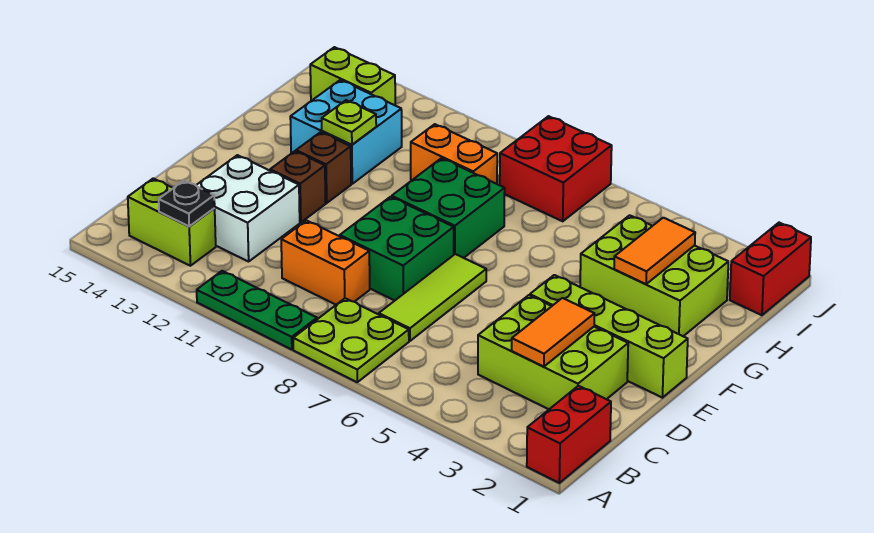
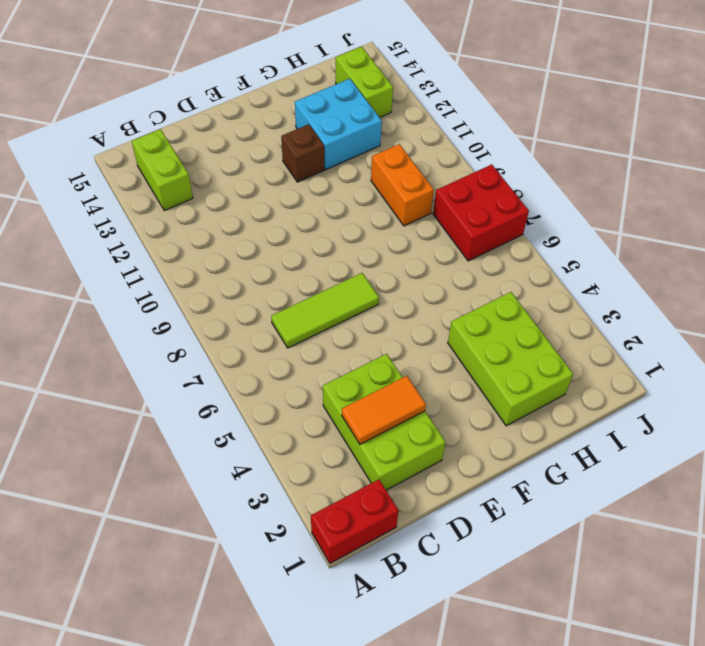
none -> lime 2x2 plate [293,298,409,382]
none -> green 1x3 plate [197,271,317,350]
none -> orange 1x2 brick [281,220,370,305]

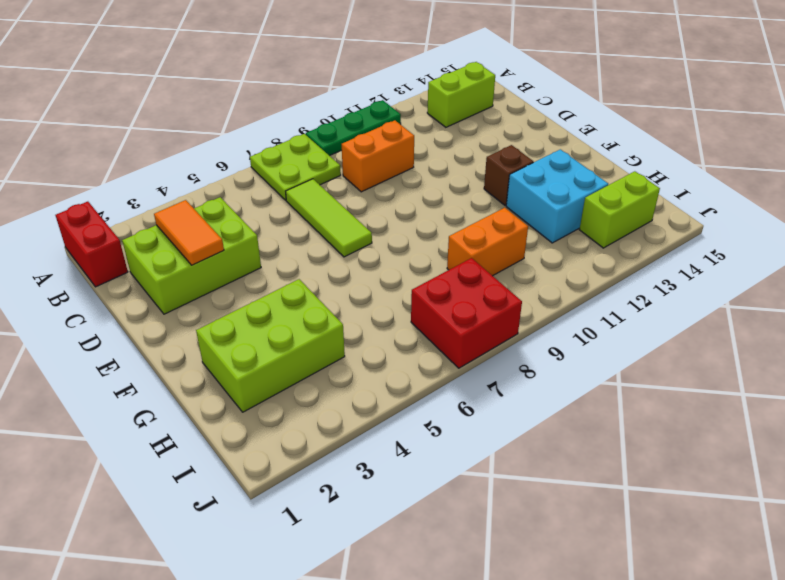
none -> white 2x2 brick [196,155,300,262]
none -> green 2x2 brick [340,197,454,301]
none -> lime 1x4 brick [530,275,688,398]

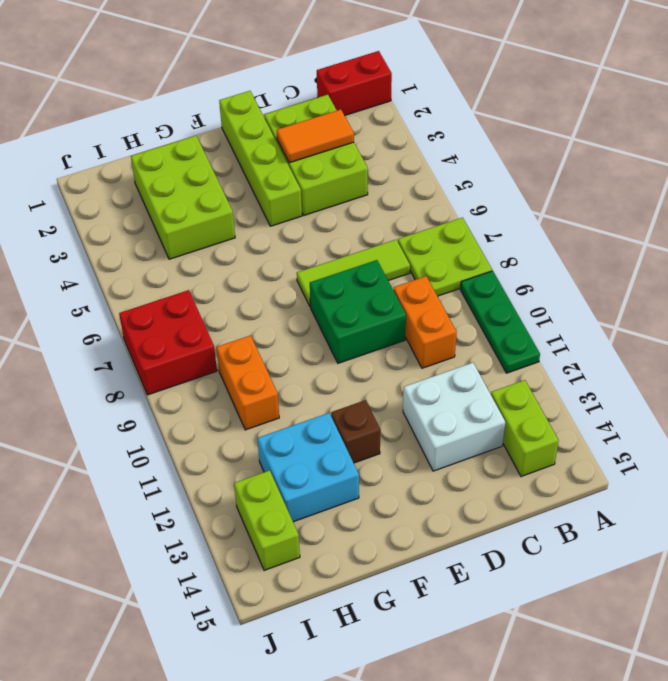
none -> brown 1x1 brick [270,151,326,222]
none -> green 2x2 brick [392,158,505,258]
none -> red 1x2 brick [730,223,811,315]

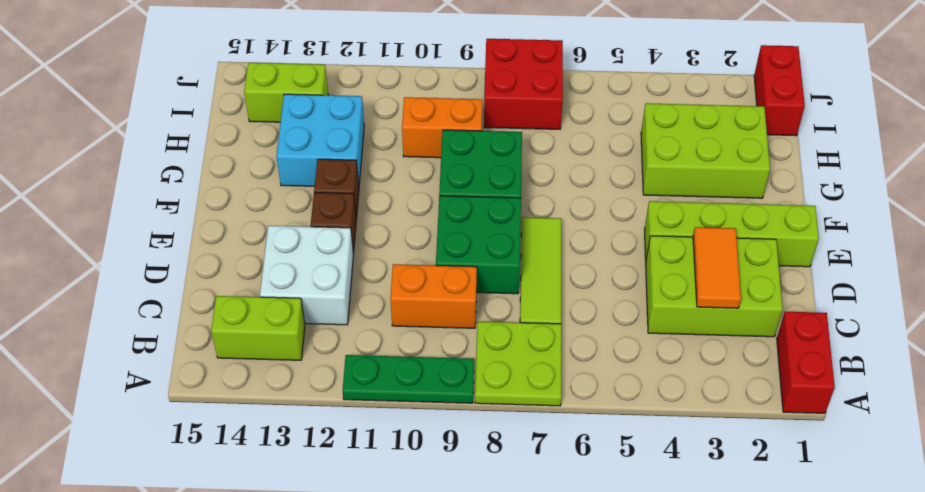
none -> black 1x1 plate [159,181,215,226]
none -> orange 1x2 tile [614,218,695,284]
none -> lime 1x1 plate [322,100,376,145]

